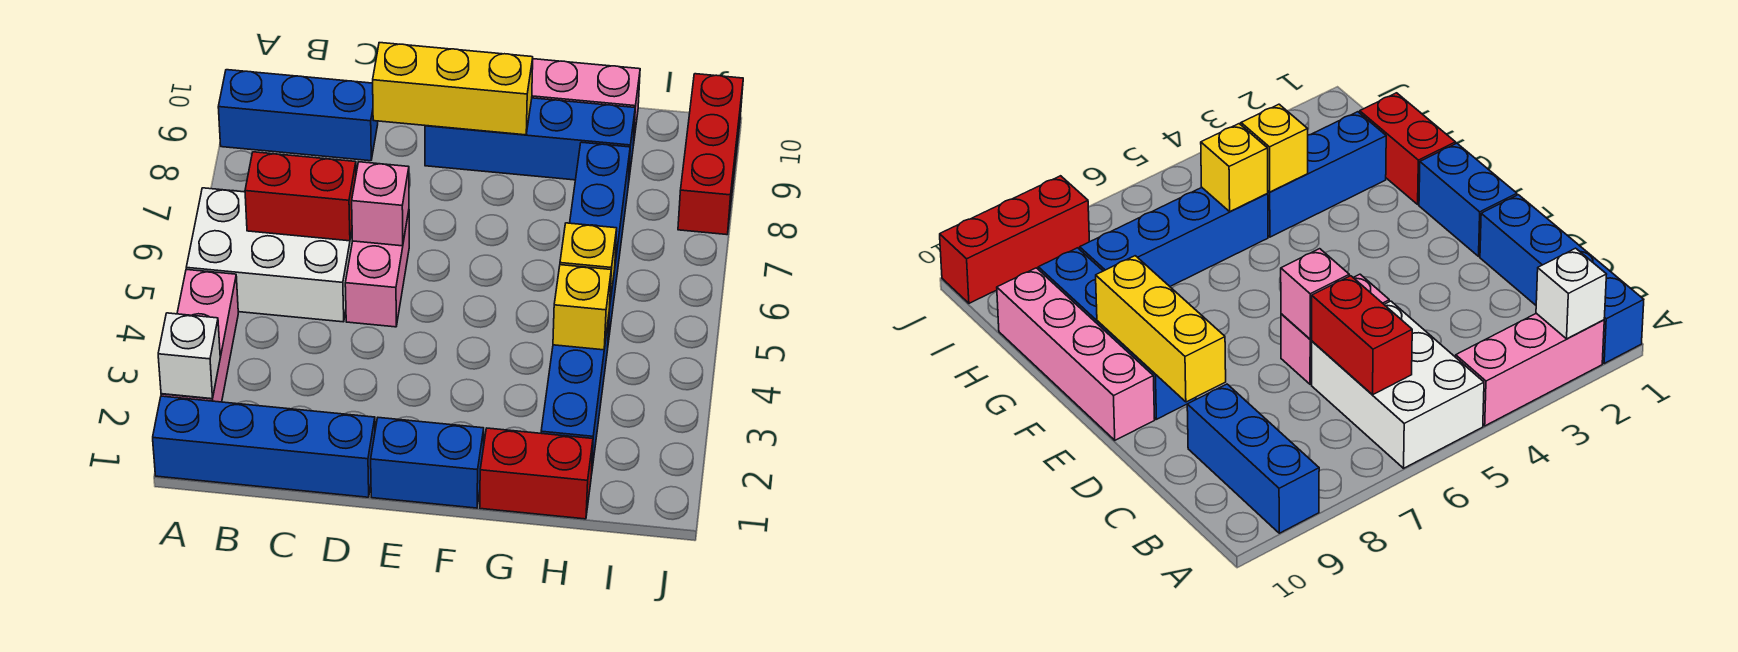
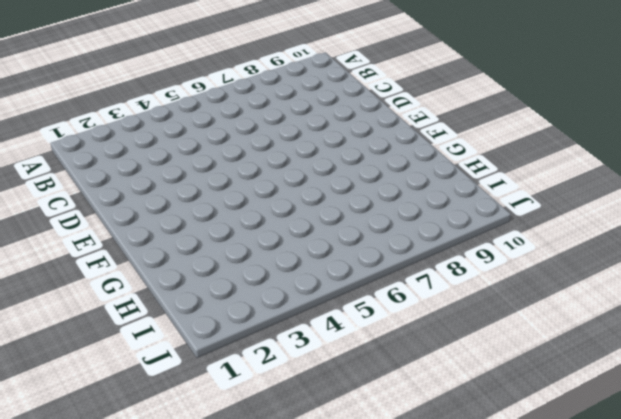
none -> blue 1x4 brick [153,396,375,497]
none -> pink 1x3 brick [161,269,238,402]
none -> white 2x3 brick [186,188,353,322]

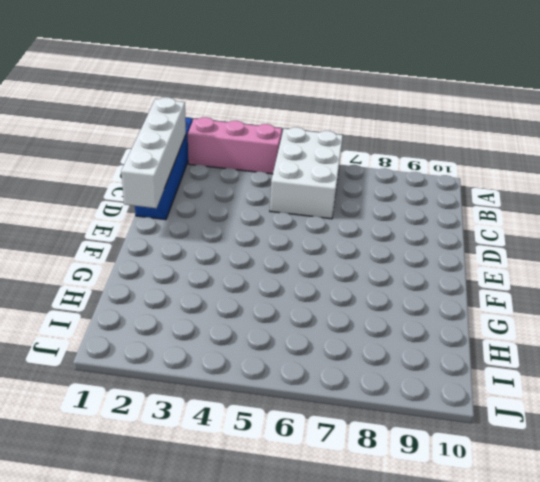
white 1x4 brick [121,97,186,208] -> none
none -> blue 1x3 brick [218,70,378,161]
none -> pink 1x2 brick [345,211,409,327]
none -> blue 1x2 brick [371,418,484,508]

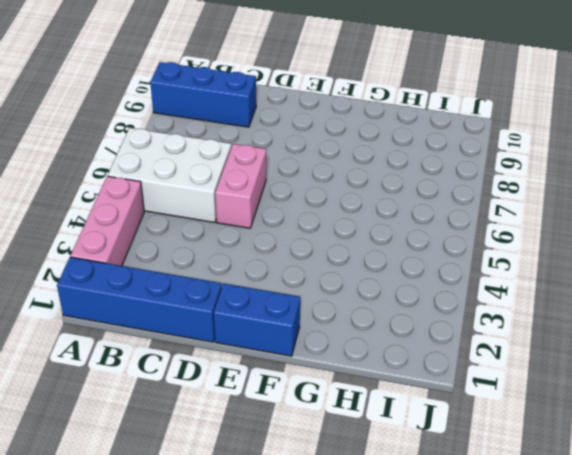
none -> blue 1x4 brick [425,98,635,185]
none -> pink 1x4 brick [532,59,640,145]
none -> red 1x2 brick [480,428,593,519]

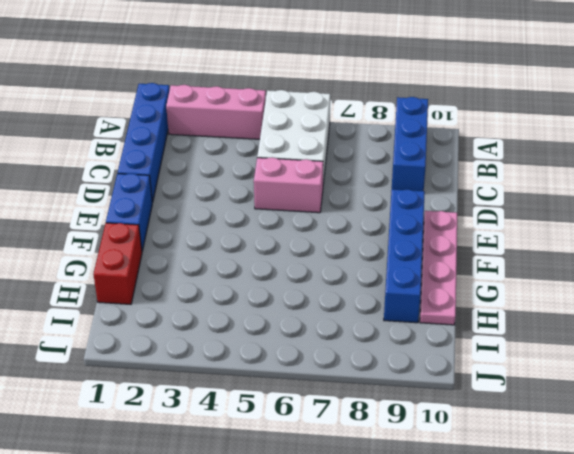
pink 1x4 plate [420,211,457,325] -> pink 1x4 brick [532,59,640,145]
none -> blue 1x3 brick [541,317,609,475]
none -> blue 1x4 brick [570,142,630,342]
none -> red 1x3 brick [678,74,743,235]

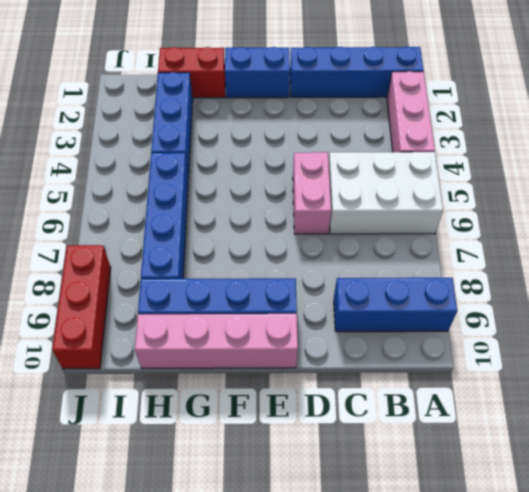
none -> white 1x1 brick [158,313,220,399]
none -> red 1x2 brick [245,152,356,241]
none -> pink 1x1 brick [352,162,409,246]

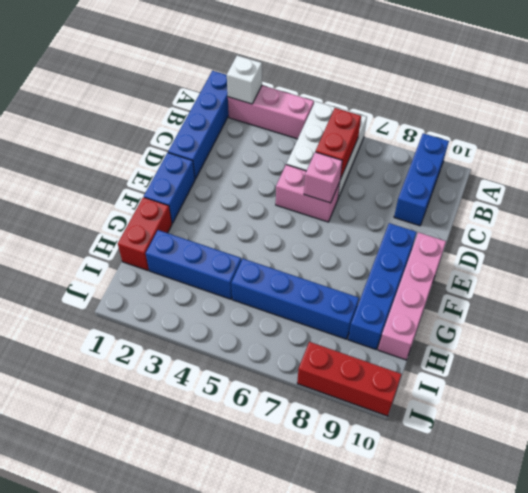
none -> yellow 1x3 brick [373,43,533,135]
none -> yellow 1x1 brick [553,265,611,350]
none -> yellow 1x1 brick [560,223,617,302]

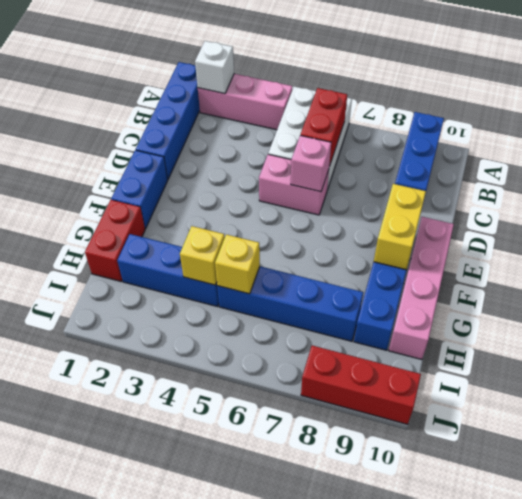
yellow 1x2 brick [374,184,426,270] -> yellow 1x3 brick [373,43,533,135]

